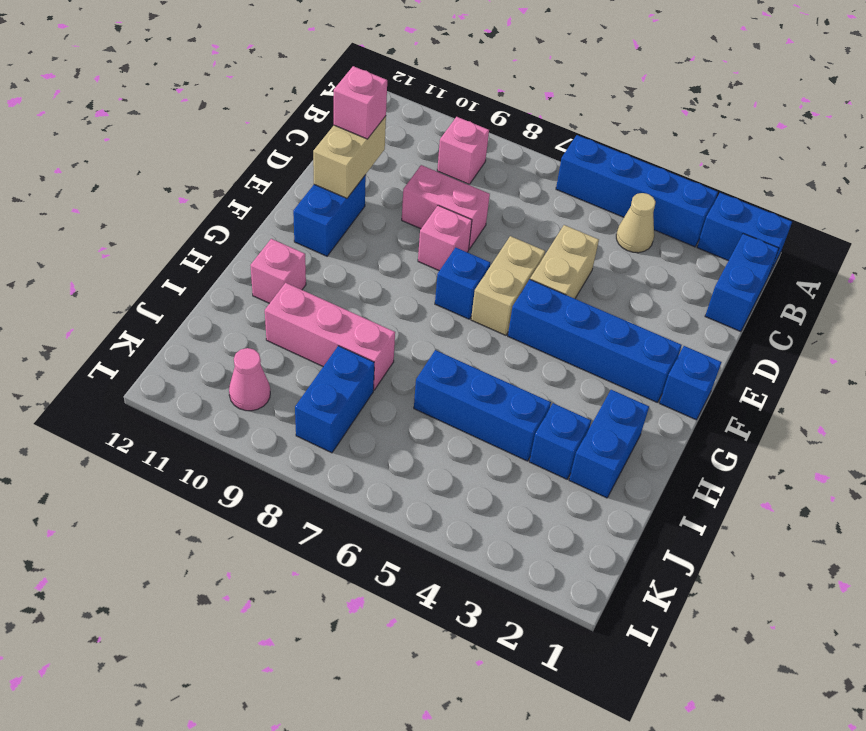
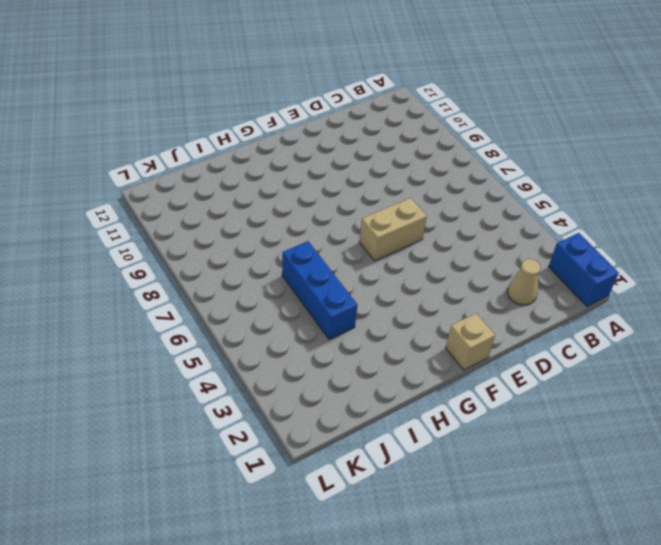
tan 1x1 cone [508,259,540,305] -> tan 1x1 cone moved to [616,193,656,253]
tan 1x1 brick [446,313,495,370] -> blue 1x1 brick [660,346,722,420]
none -> blue 1x4 brick [556,135,718,247]
none -> blue 1x2 brick [705,234,779,332]
none -> pink 1x1 brick [437,117,489,184]

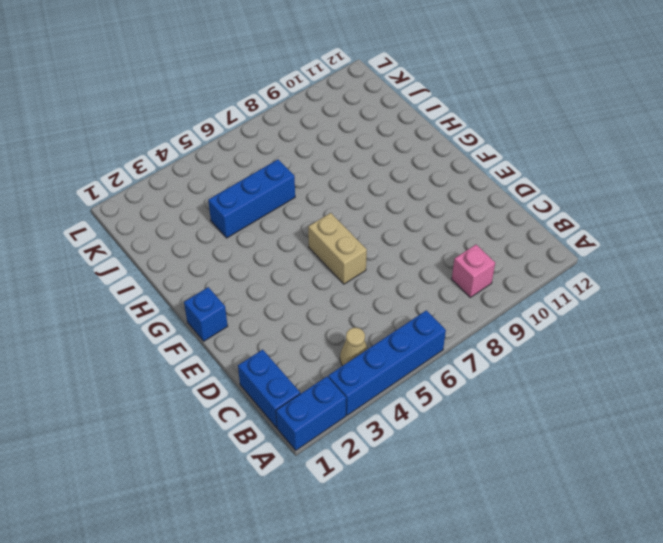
none -> tan 1x2 brick [530,225,599,299]
none -> pink 1x2 brick [402,165,490,249]
none -> pink 1x1 brick [418,205,472,271]

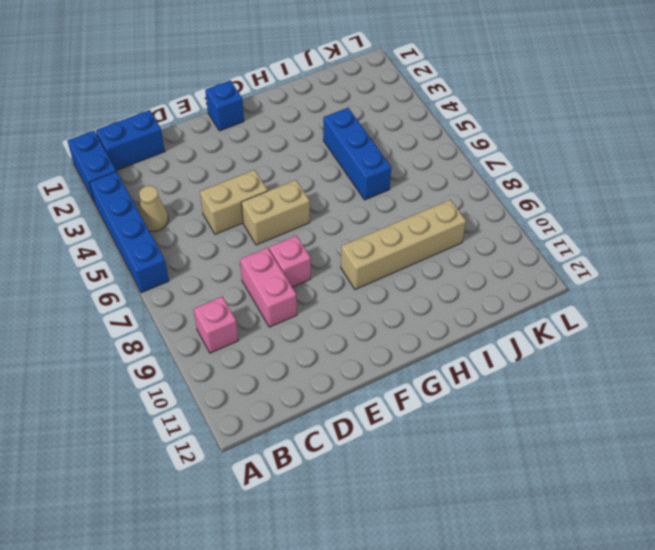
tan 1x4 brick [341,200,466,290] -> pink 1x3 brick [265,283,395,390]
none -> blue 1x2 brick [293,175,366,256]
none -> blue 1x4 brick [508,280,682,402]
none -> blue 1x1 brick [435,247,490,319]

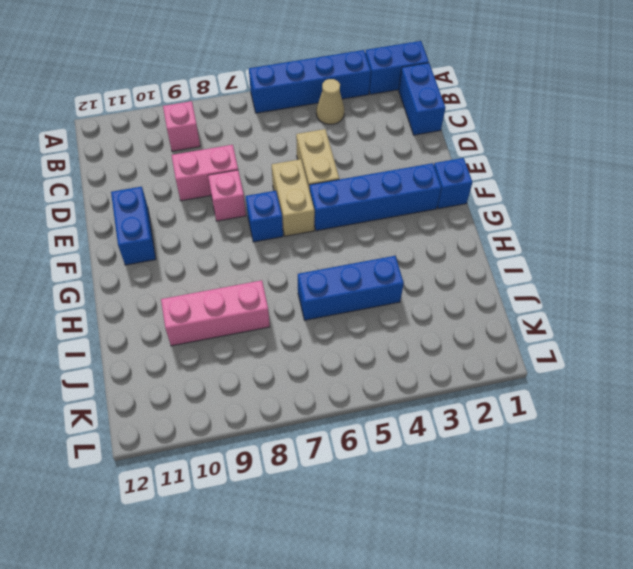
none -> blue 1x2 brick [569,390,649,498]
none -> pink 1x1 brick [250,239,306,303]
none -> blue 1x1 brick [530,403,591,479]

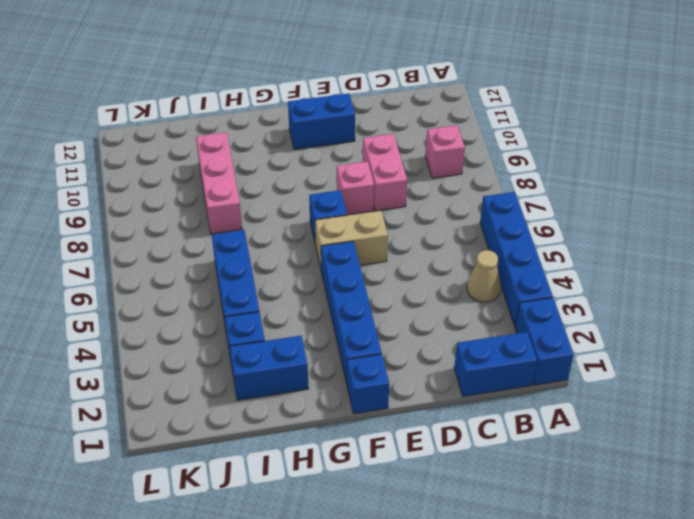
none -> tan 1x2 brick [530,225,599,299]
none -> pink 1x1 brick [250,239,306,303]
none -> blue 1x2 brick [295,346,374,453]

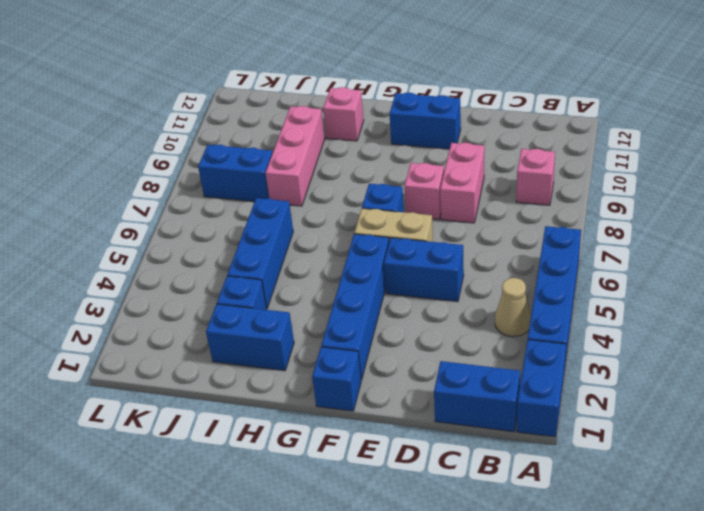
blue 1x2 brick [384,238,464,302] -> tan 1x2 brick [530,225,599,299]
none -> pink 1x1 cone [229,348,270,411]
none -> tan 1x2 brick [313,116,386,198]
none -> pink 1x1 brick [334,66,387,139]

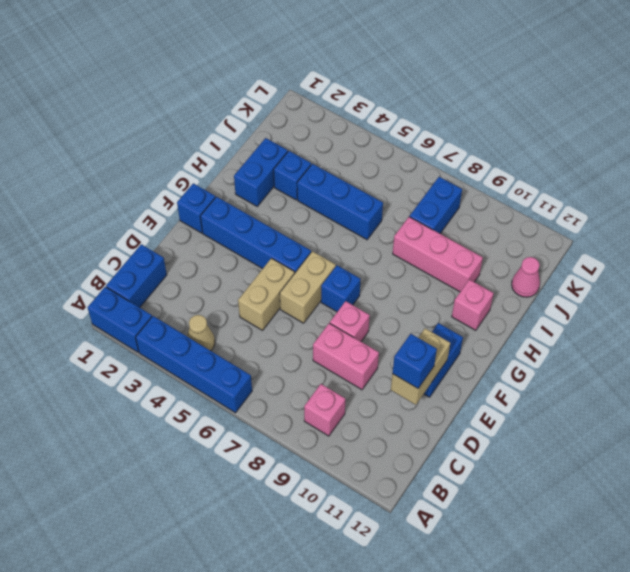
blue 1x1 brick [392,334,437,388] -> pink 1x1 brick [334,66,387,139]
pink 1x1 cone [512,257,540,297] -> pink 1x1 cone moved to [229,348,270,411]

